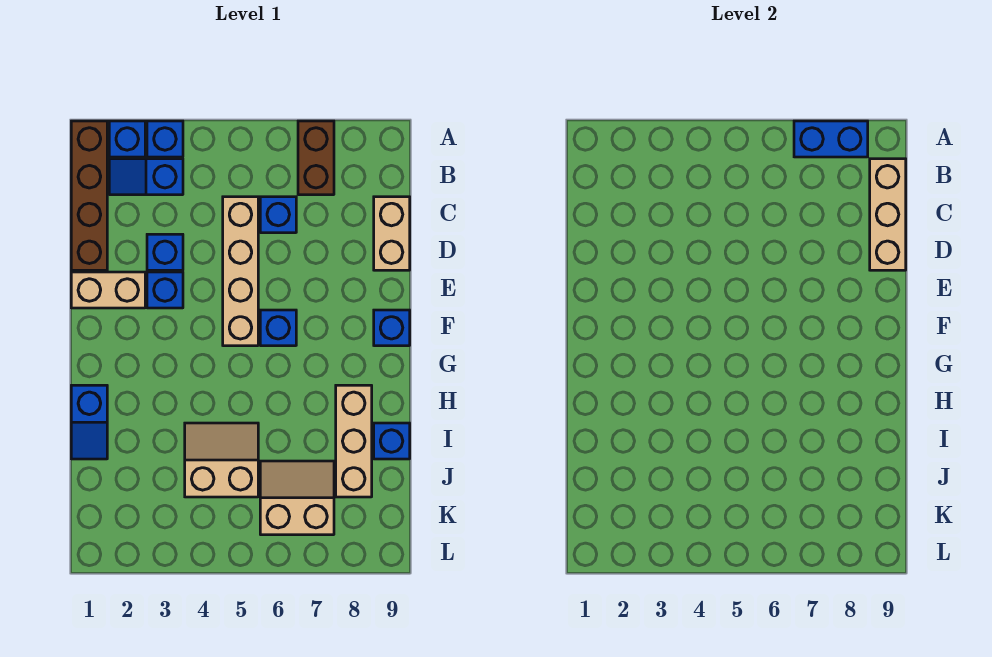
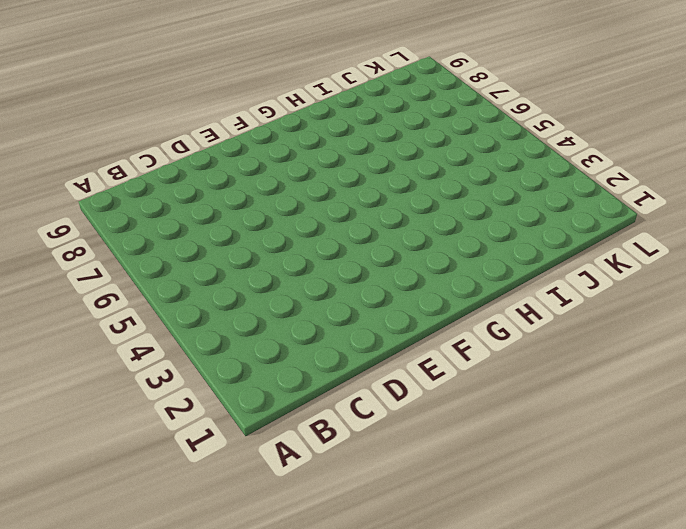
none -> brown 1x4 brick [71,121,107,270]
none -> blue 1x1 brick [109,121,145,157]
none -> blue 1x1 brick [147,121,183,157]

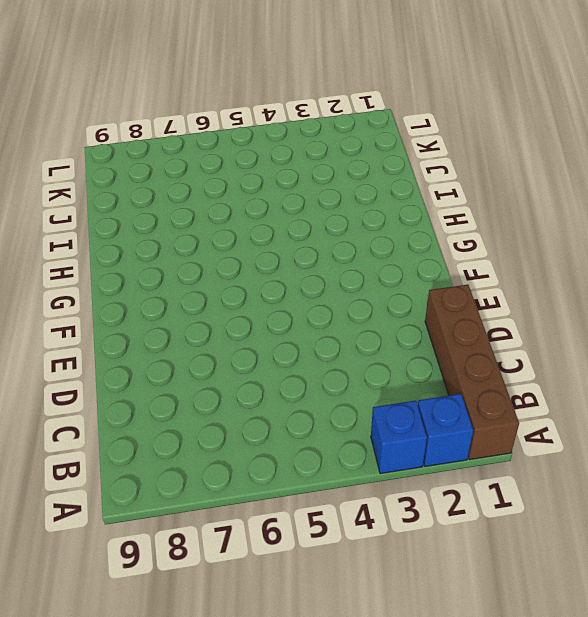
none -> brown 1x2 brick [298,121,334,195]
none -> blue 1x2 slope [109,159,183,195]
none -> tan 1x4 brick [223,197,258,346]

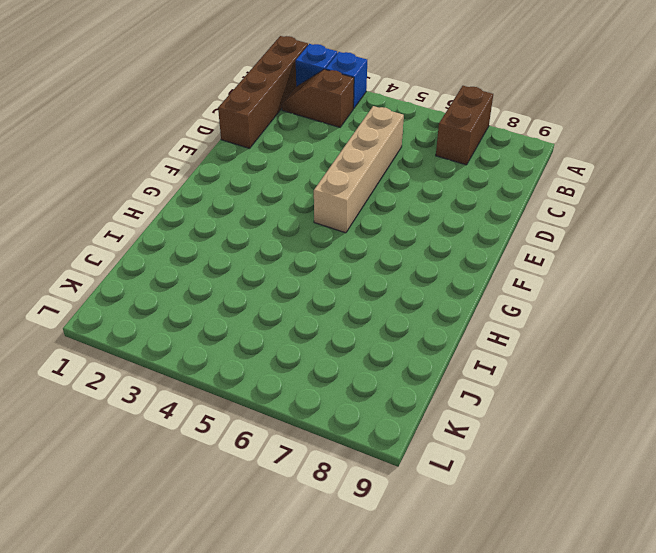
brown 1x2 slope [282,69,354,127] -> blue 1x2 slope [109,159,183,195]
none -> blue 1x1 brick [260,197,296,233]
none -> tan 1x2 brick [374,197,410,270]
none -> blue 1x1 brick [147,234,183,270]

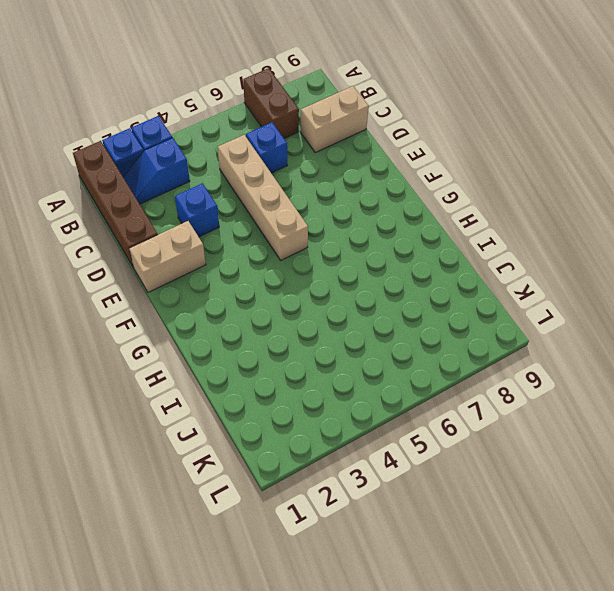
tan 1x2 brick [301,86,369,153] -> tan 1x2 brick turned to [374,197,410,270]
none -> blue 1x1 brick [147,272,183,308]
none -> blue 1x1 brick [260,310,296,346]
none -> blue 1x1 brick [374,310,410,346]

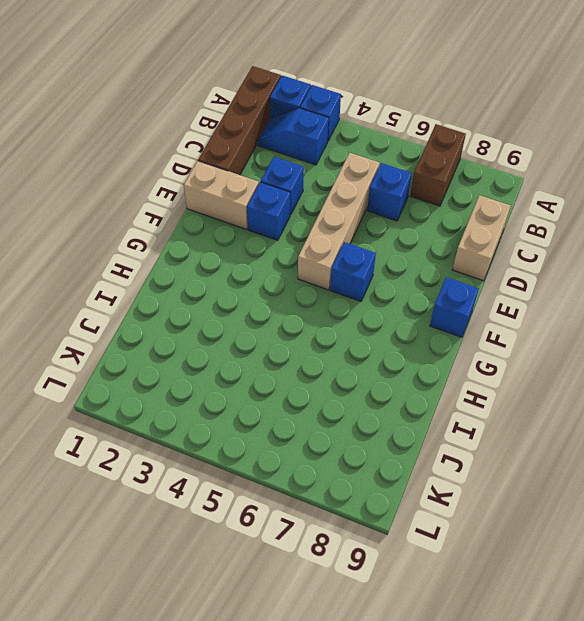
none -> blue 1x2 slope [71,385,107,459]
none -> tan 1x3 brick [336,385,372,497]
none -> tan 2x2 slope [185,423,258,497]

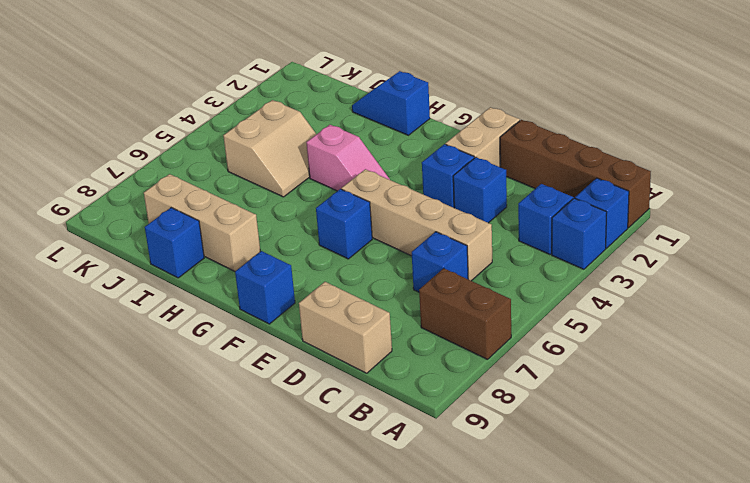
pink 1x2 slope [306,125,390,191] -> none
none -> tan 2x2 slope [260,461,334,535]
none -> blue 1x2 brick [794,121,868,157]
none -> tan 1x3 brick [870,159,906,270]

